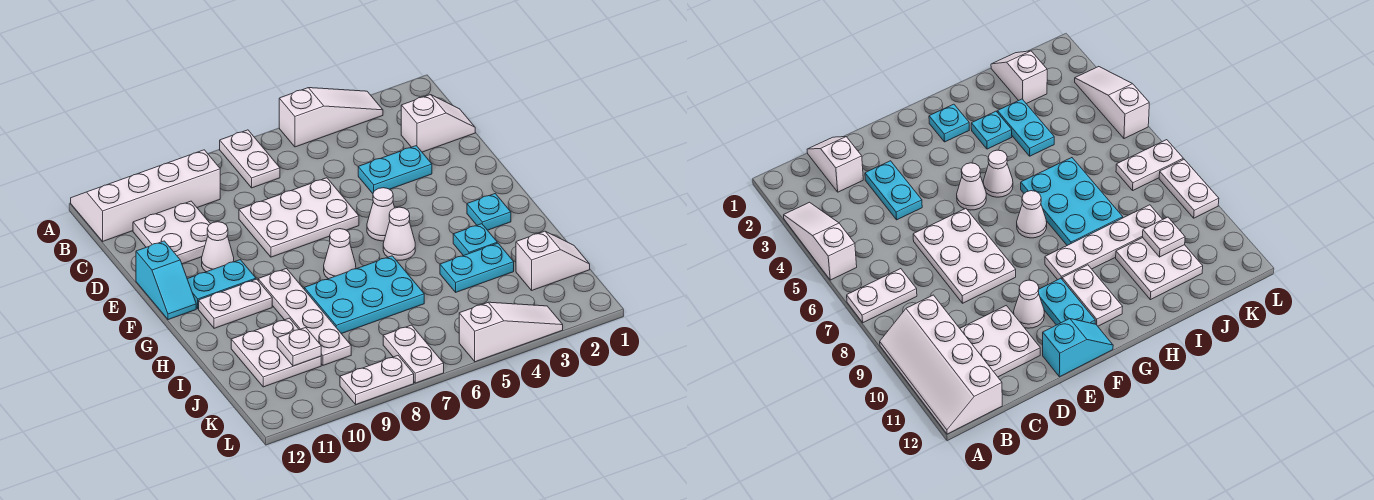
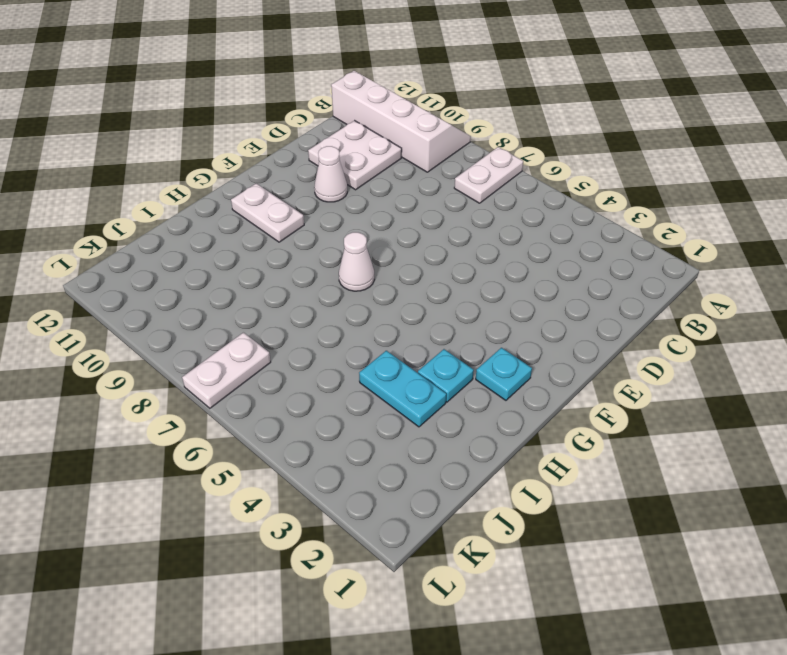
none -> white 1x3 slope [279,88,383,147]
none -> white 1x2 slope [401,95,475,152]
none -> cyan 1x2 plate [358,146,432,194]

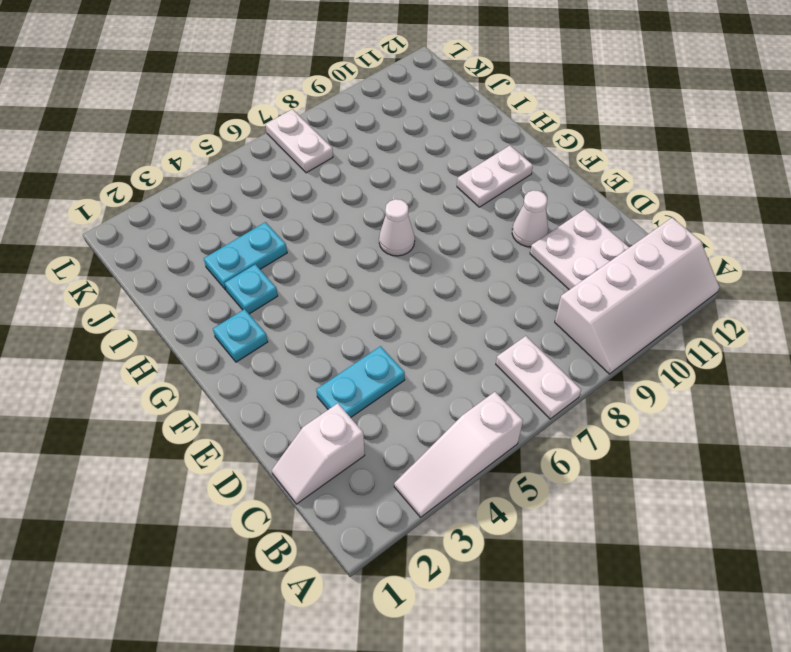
none -> white 2x3 plate [239,178,359,257]
none -> cyan 1x2 slope [136,241,196,320]
none -> white 1x1 cone [367,188,395,241]

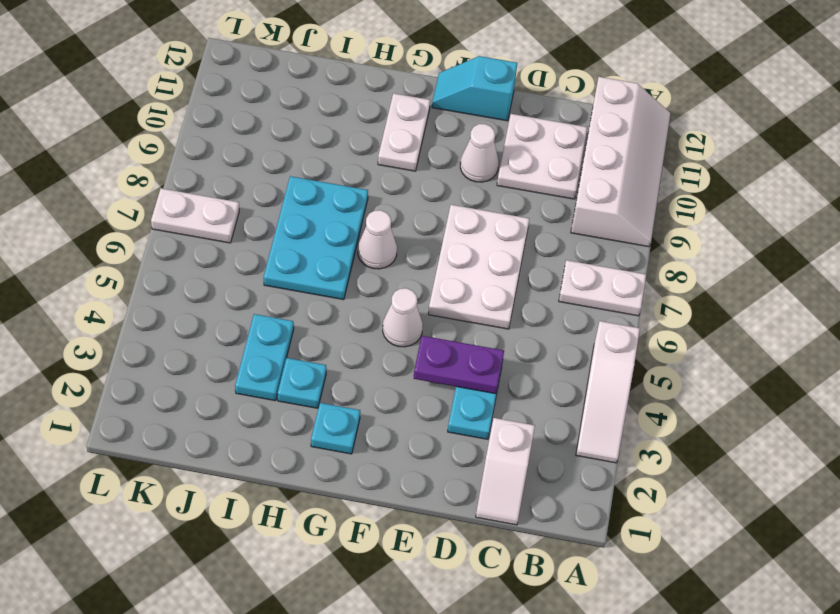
purple 1x2 plate [414,336,504,394] -> none
none -> cyan 1x2 plate [187,260,256,309]
none -> white 1x1 cone [383,207,415,260]
none -> white 1x4 plate [258,269,351,365]

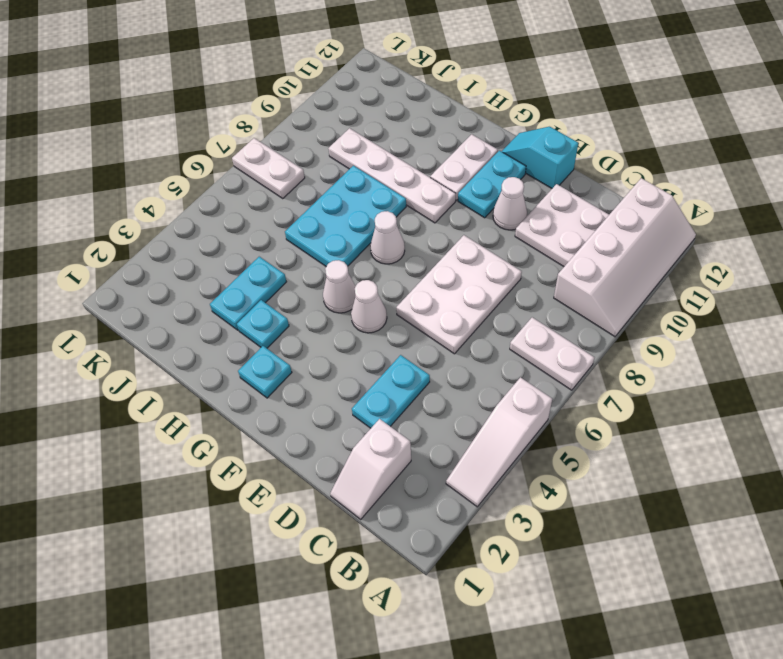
none -> white 2x2 plate [231,318,321,387]
none -> white 1x2 slope [516,231,590,290]
none -> white 1x3 slope [459,302,563,362]

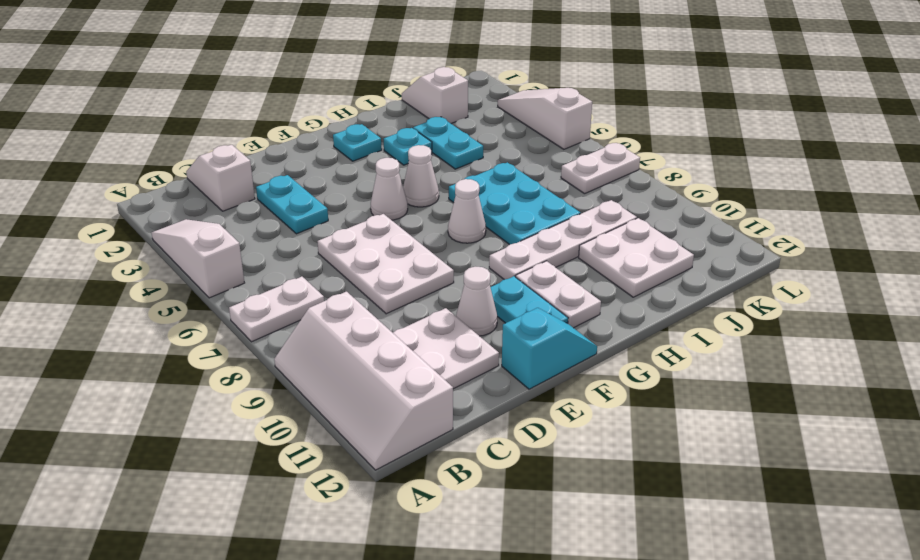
none -> white 1x2 plate [340,356,414,404]
none -> white 1x1 plate [277,328,321,366]

